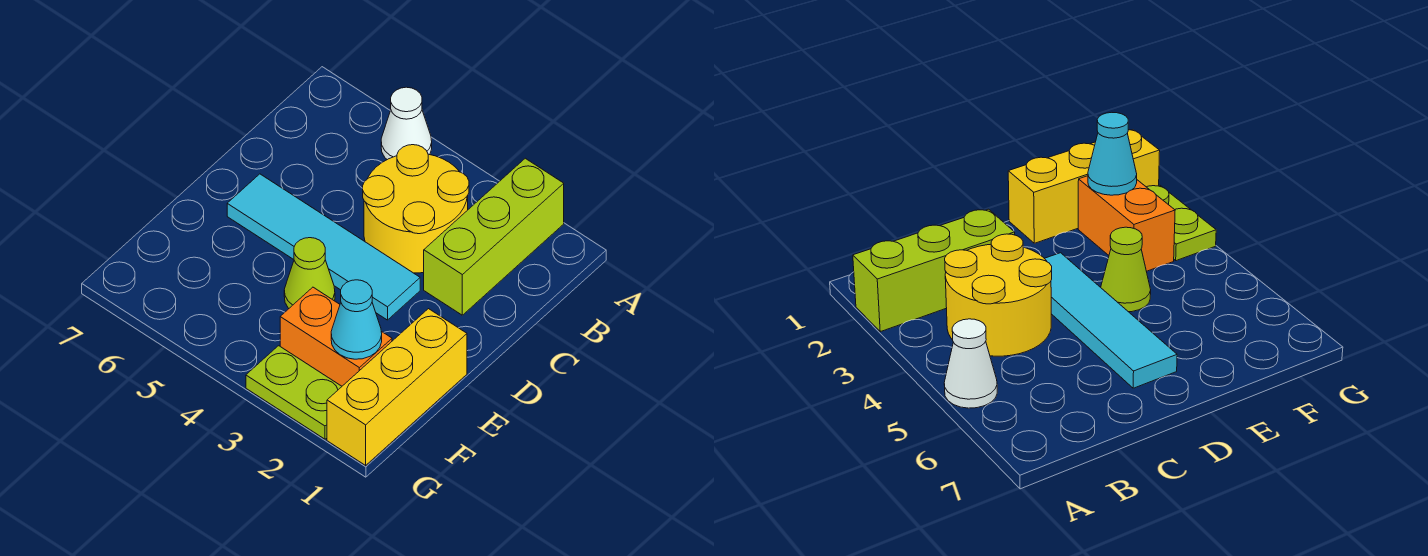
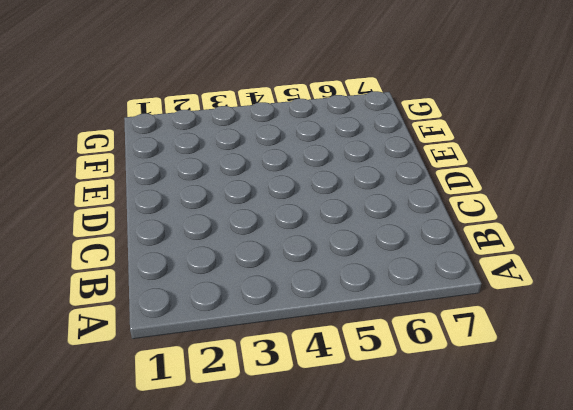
none -> lime 1x3 brick [424,158,564,315]
none -> white 1x1 cone [381,87,432,160]

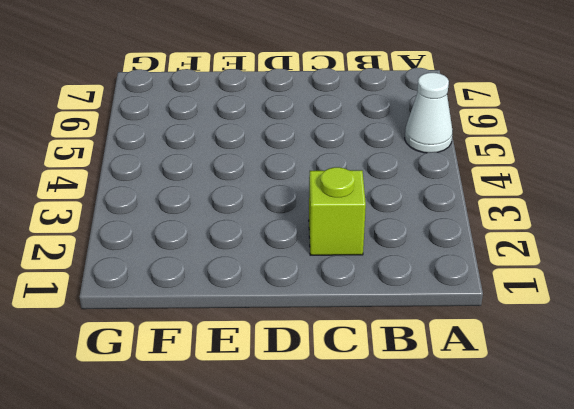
lime 1x1 brick [309,167,366,255] -> lime 1x3 brick [424,158,564,315]
none -> yellow 2x2 round brick [363,145,469,273]
none -> cyan 1x4 tile [227,174,420,320]

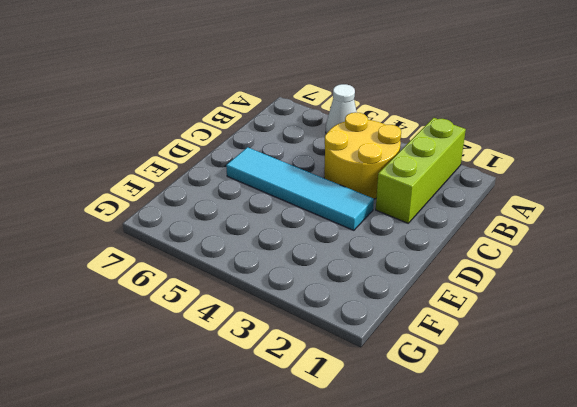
none -> yellow 1x3 brick [327,309,467,465]
none -> lime 1x1 cone [284,238,335,308]

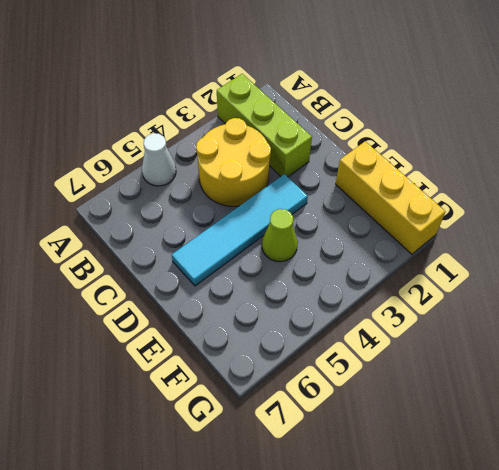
none -> orange 1x2 brick [280,287,392,386]
none -> lime 1x2 plate [246,346,342,439]

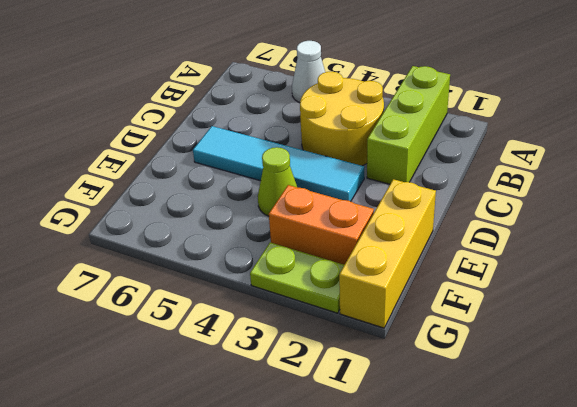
none -> cyan 1x1 cone [331,280,382,359]

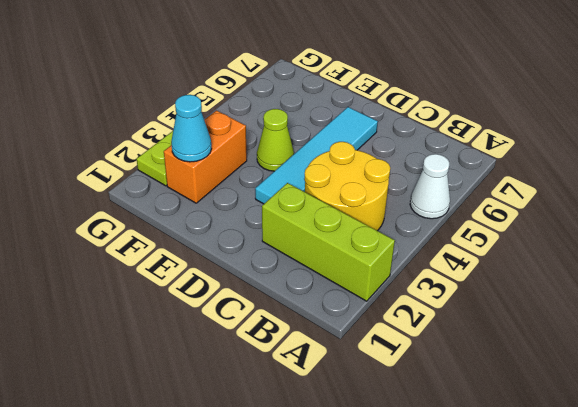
none -> yellow 1x3 brick [327,309,467,465]

